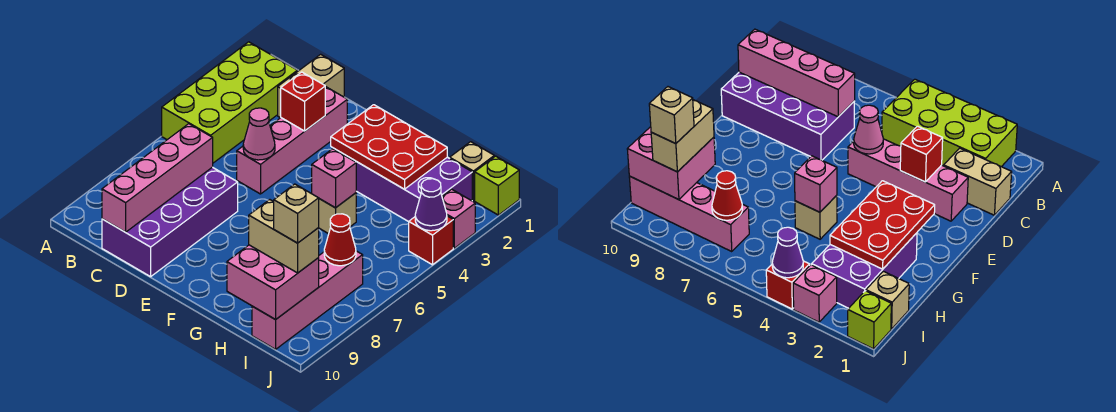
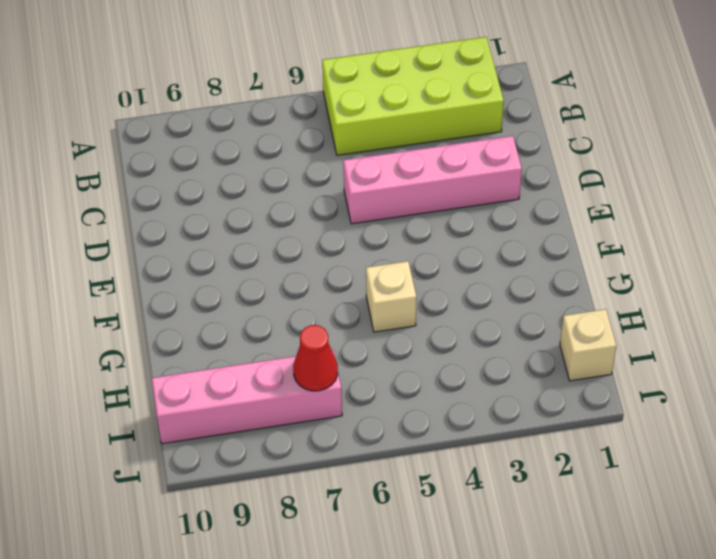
none -> tan 1x2 brick [278,54,344,118]
none -> purple 2x4 brick [102,167,238,277]
none -> purple 2x3 brick [356,157,472,222]

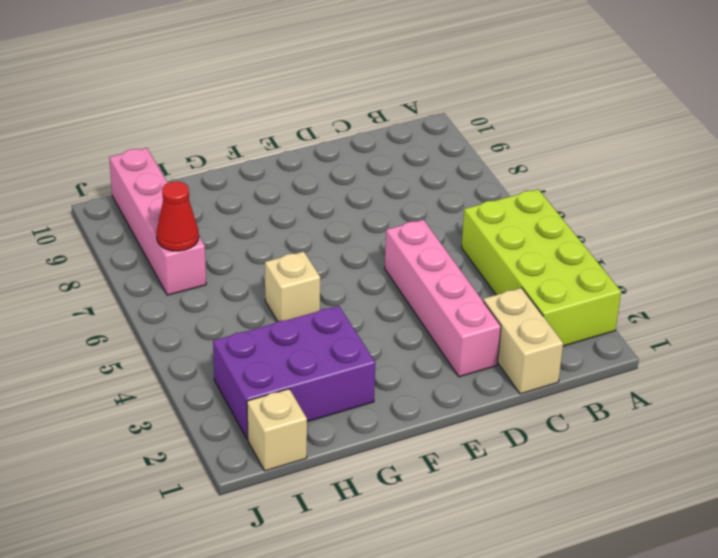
none -> purple 2x4 brick [102,167,238,277]
none -> lime 1x1 brick [475,156,519,215]
none -> pink 1x1 brick [442,189,475,248]

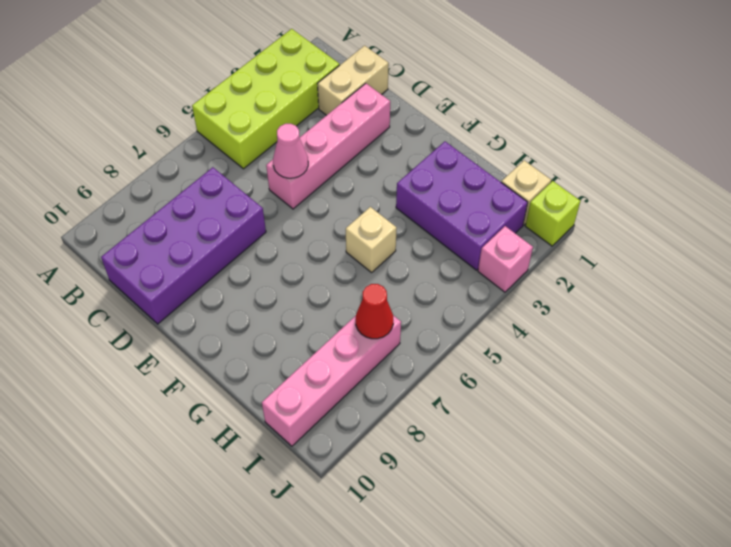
none -> red 1x1 brick [409,216,453,265]
none -> pink 1x4 brick [102,124,213,232]
none -> red 1x1 brick [281,72,325,131]

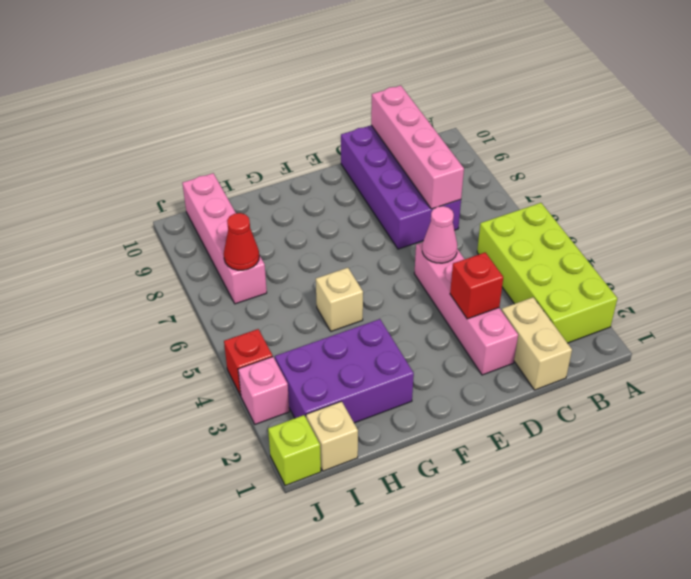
none -> red 2x3 plate [331,105,447,189]
none -> pink 1x1 brick [312,149,356,208]
none -> pink 2x2 brick [227,245,319,320]

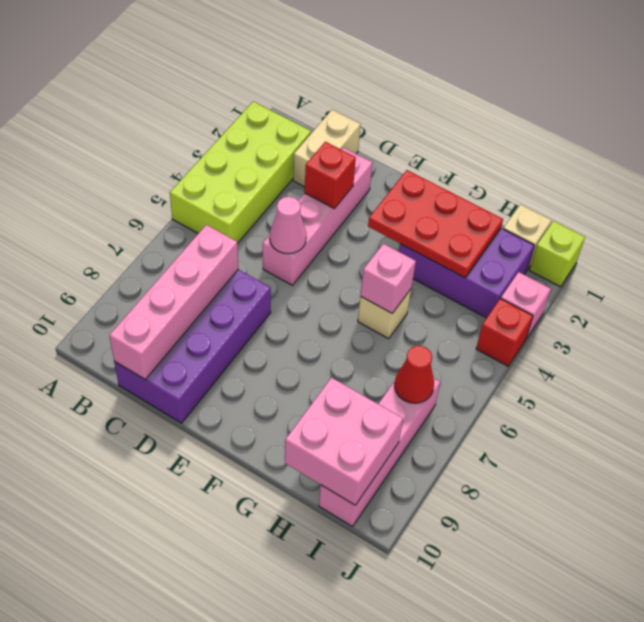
none -> purple 1x1 cone [415,179,447,231]
none -> tan 1x2 brick [249,200,319,273]
none -> tan 1x1 brick [274,184,319,243]

